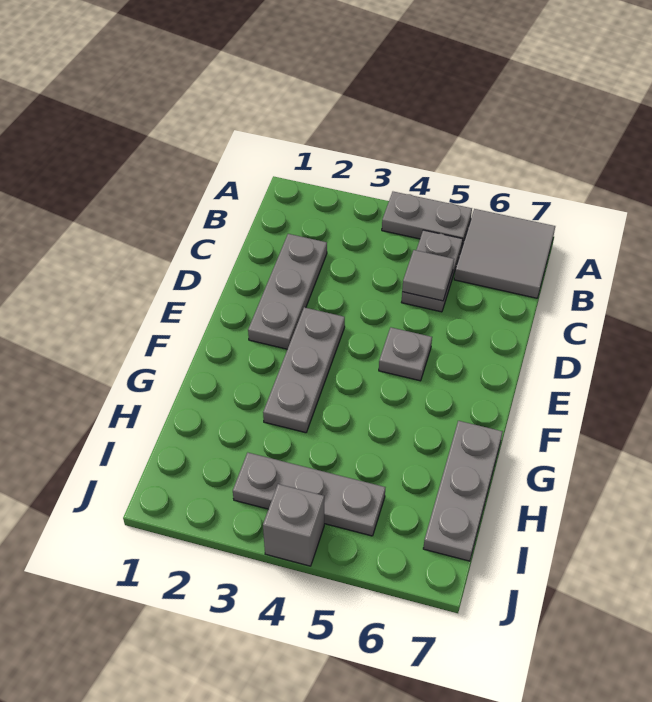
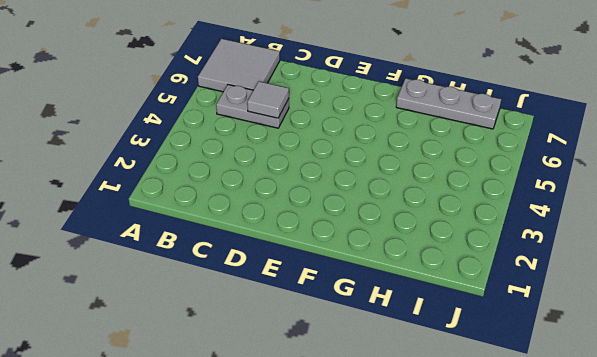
none -> grey 1x2 plate [382,192,472,246]
none -> grey 1x3 plate [248,234,327,349]

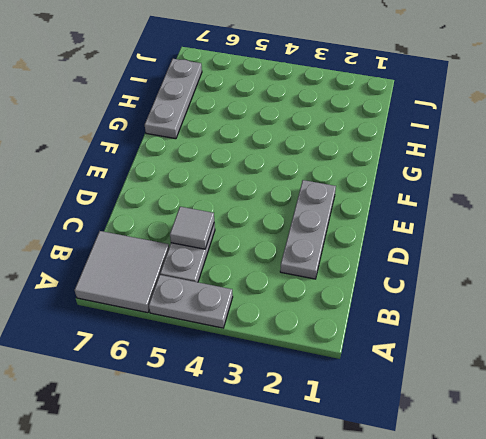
none -> grey 1x3 plate [263,307,345,433]
none -> grey 1x1 plate [379,327,432,381]

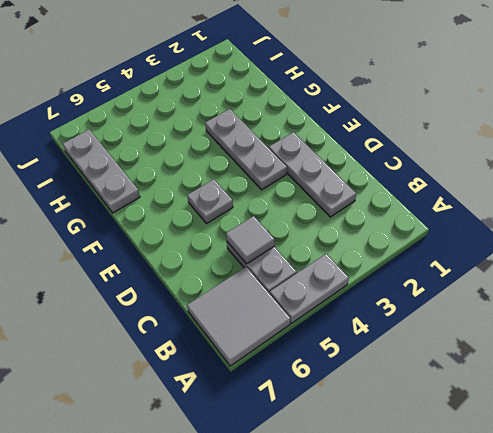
none -> grey 1x3 plate [233,453,385,536]
none -> grey 1x1 brick [263,484,324,566]

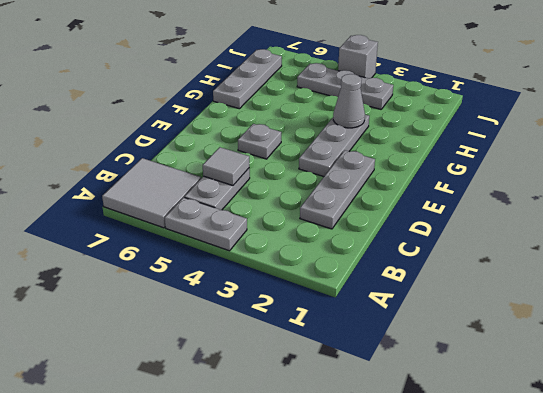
grey 1x1 cone [333,74,365,128] -> none

